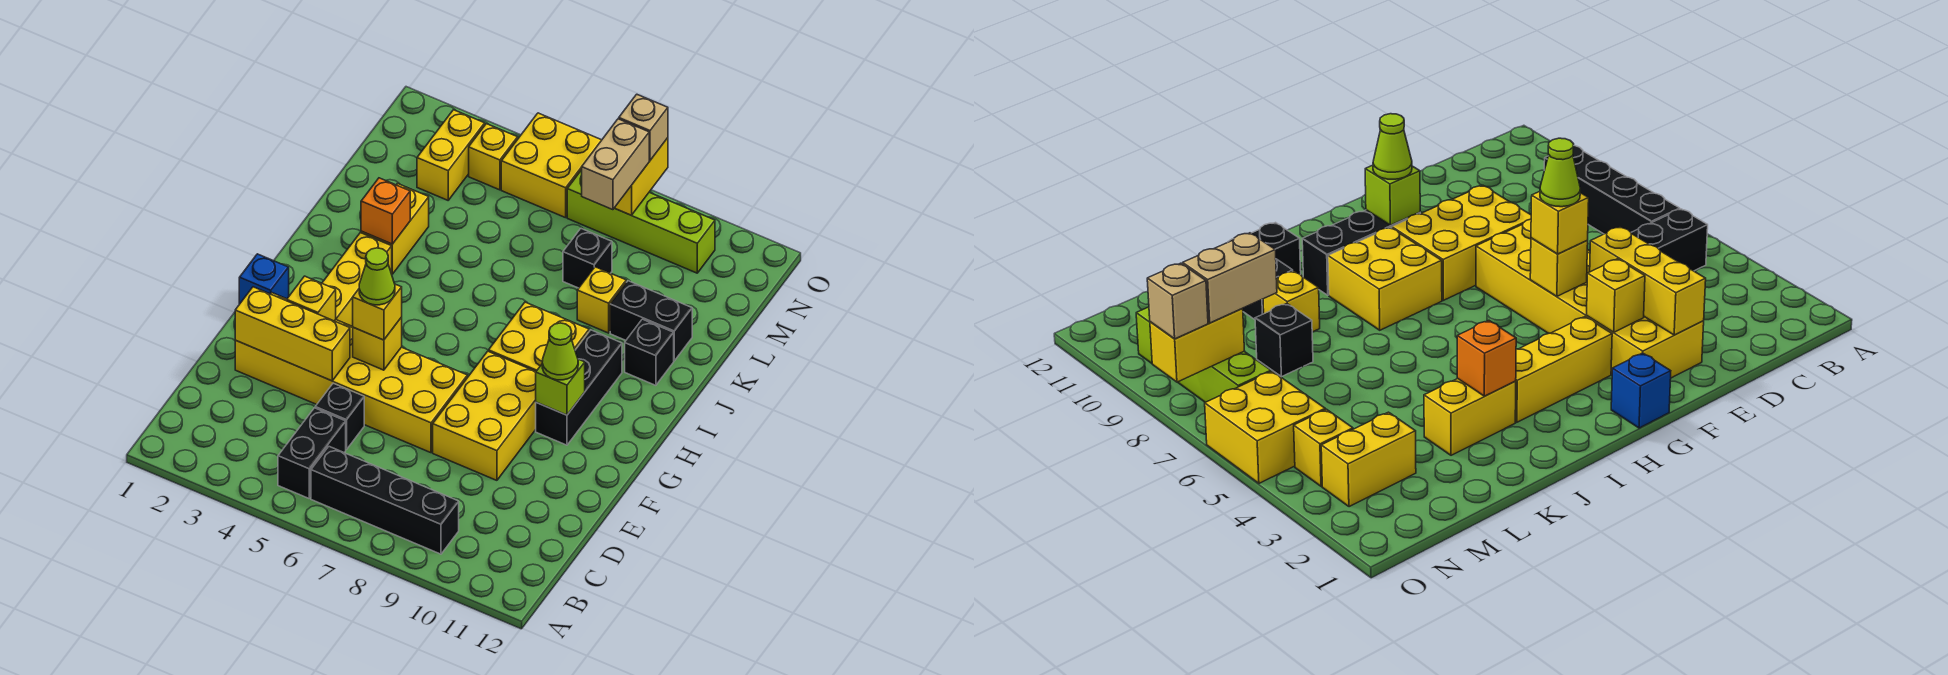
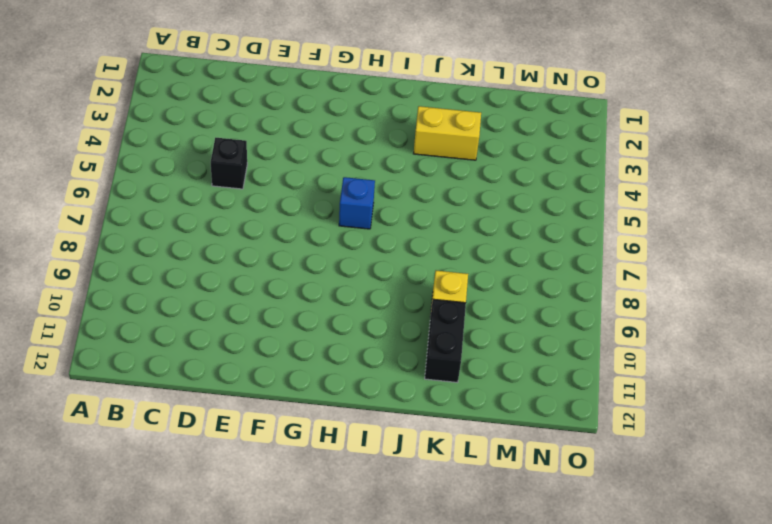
blue 1x1 brick [339,177,375,229] -> blue 1x1 brick moved to [239,254,289,304]
none -> black 1x2 brick [278,408,346,498]
none -> black 1x4 brick [311,447,459,554]
none -> yellow 2x6 brick [235,292,467,453]

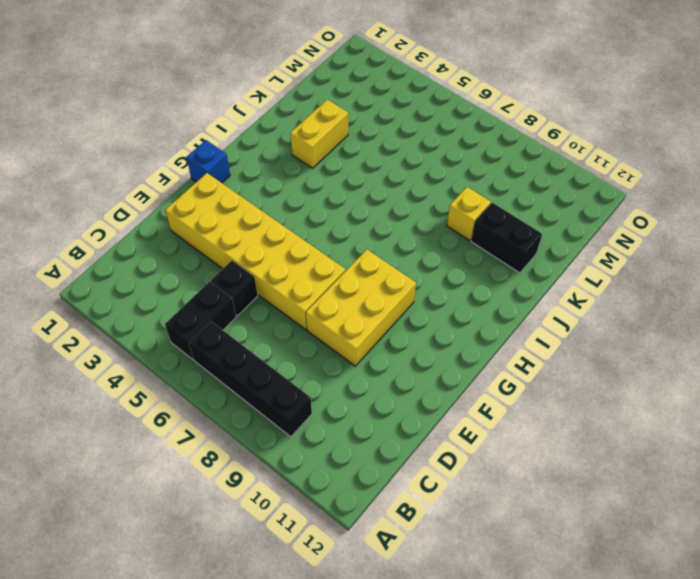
none -> yellow 1x3 brick [322,233,392,327]
none -> black 1x3 brick [536,330,622,445]
none -> yellow 2x2 brick [489,302,589,371]

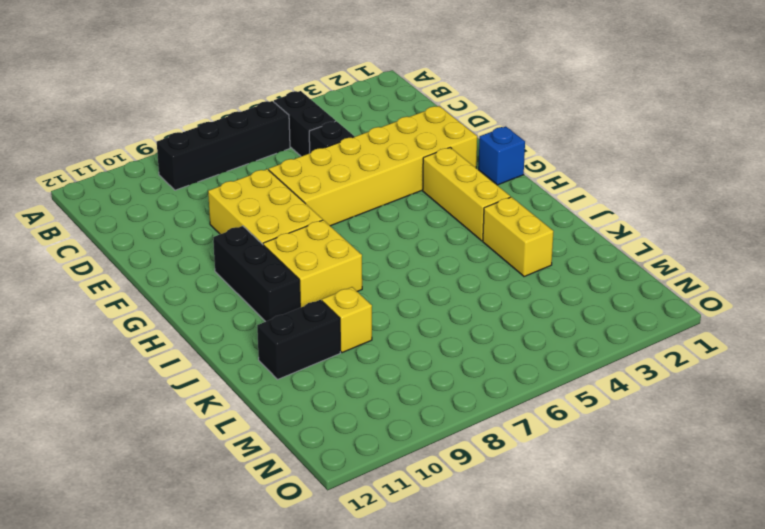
none -> black 1x1 brick [625,319,674,385]
none -> black 1x1 brick [563,229,612,288]
none -> yellow 1x2 brick [417,110,485,200]

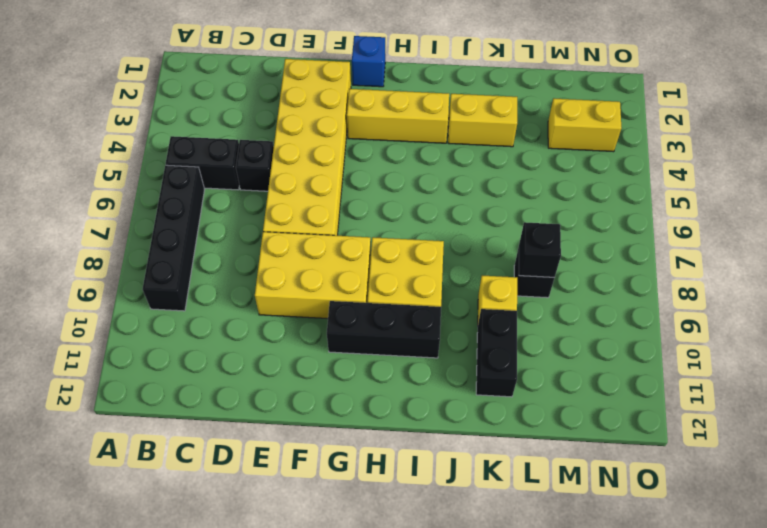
black 1x1 brick [519,222,561,277] -> black 1x1 brick moved to [625,319,674,385]
none -> yellow 1x1 brick [469,124,518,190]
none -> yellow 2x2 brick [501,113,601,218]
none -> lime 1x4 brick [567,170,715,273]

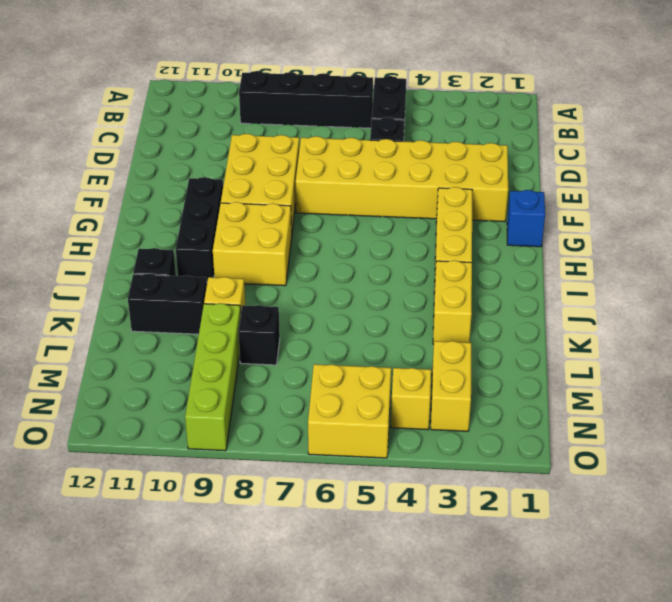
lime 1x4 brick [185,303,241,451] -> lime 1x4 brick turned to [567,170,715,273]
none -> yellow 1x3 brick [235,287,350,381]
none -> yellow 1x1 brick [287,276,336,321]
none -> yellow 1x1 brick [353,317,402,370]

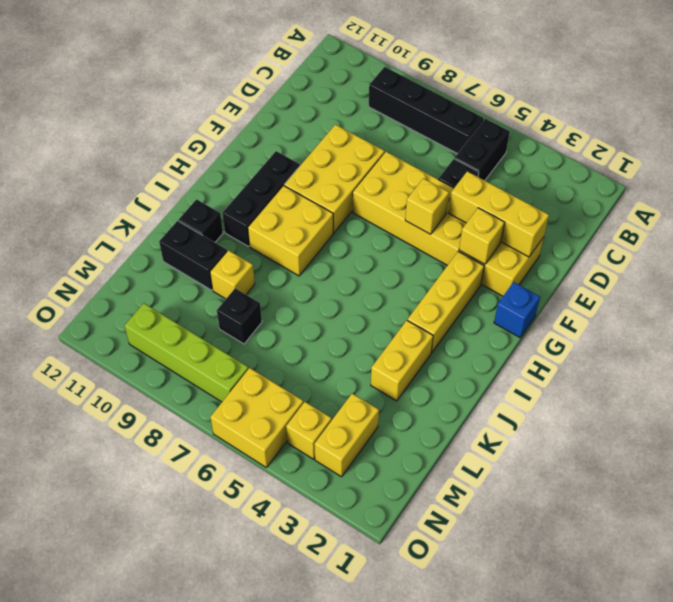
none -> lime 1x1 brick [536,359,585,415]
none -> orange 1x1 brick [361,178,410,244]
none -> yellow 1x2 brick [615,138,668,215]

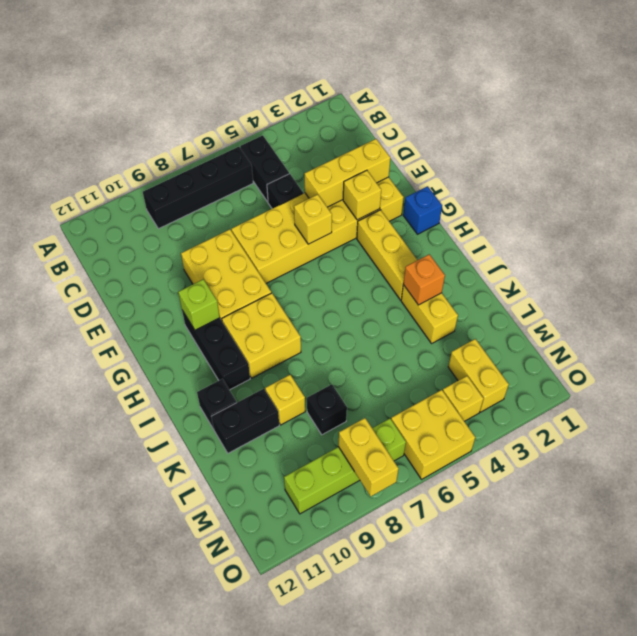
none -> yellow 1x1 brick [353,284,402,340]
none -> lime 1x1 cone [542,323,578,380]
none -> tan 1x2 brick [582,119,649,210]

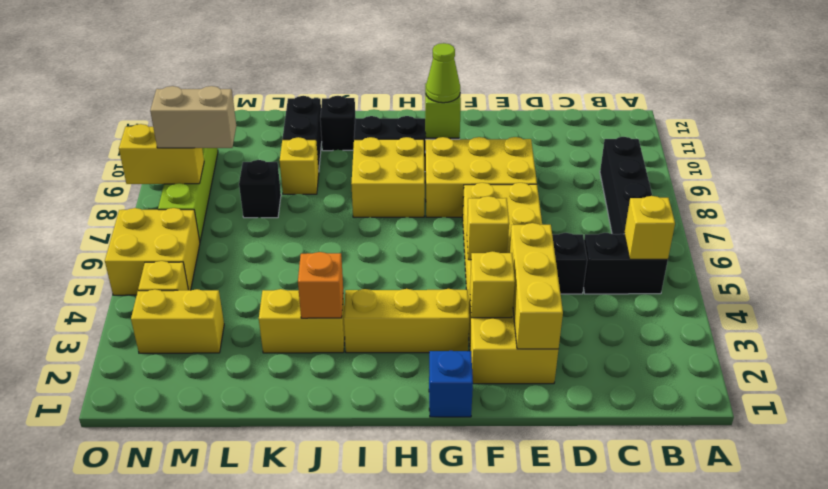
yellow 1x1 brick [624,196,675,259] -> yellow 1x1 brick moved to [353,284,402,340]
none -> tan 1x1 brick [619,94,668,160]
none -> lime 1x1 cone [359,248,395,305]

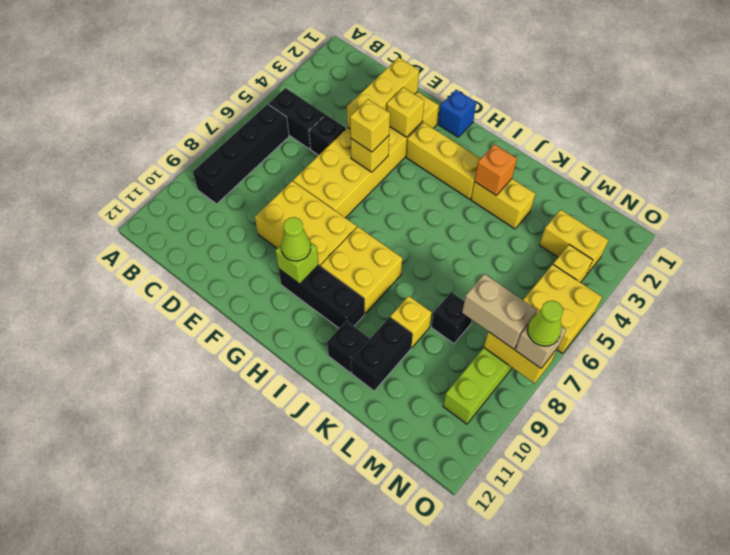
lime 1x1 cone [528,301,563,346] -> lime 1x1 cone moved to [359,248,395,305]

